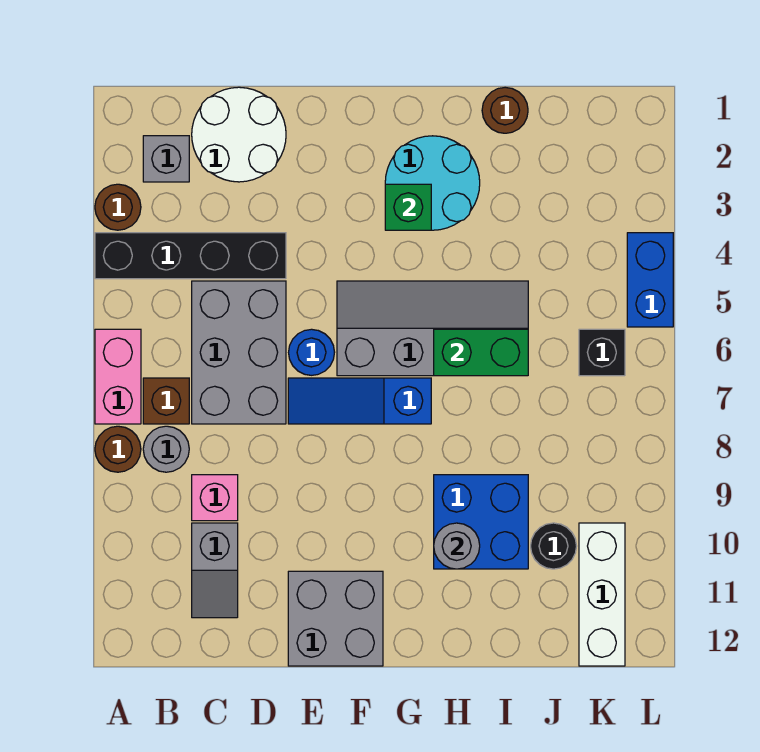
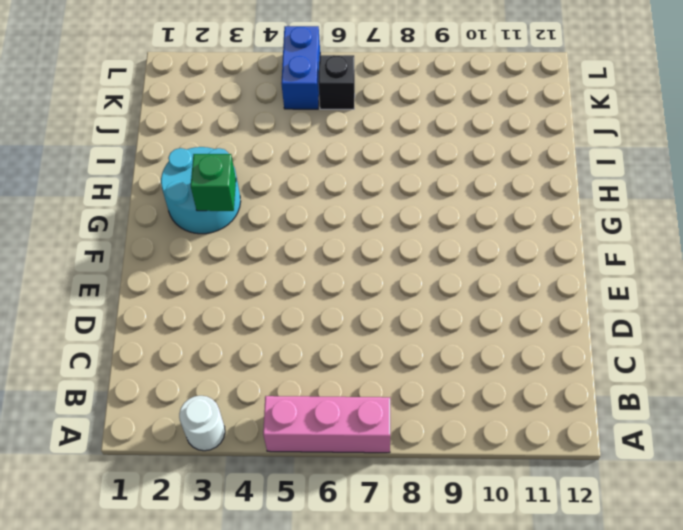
white 1x1 round brick [179,396,225,451] -> brown 1x1 round brick [95,184,141,230]
pink 1x3 brick [263,396,390,453] -> pink 1x2 brick [95,329,141,424]
blue 1x2 brick [281,26,320,109] -> blue 1x2 brick turned to [627,233,673,327]
none -> black 1x4 brick [95,233,286,279]
none -> brown 1x1 round brick [95,426,141,472]
none -> grey 1x1 brick [143,136,189,182]

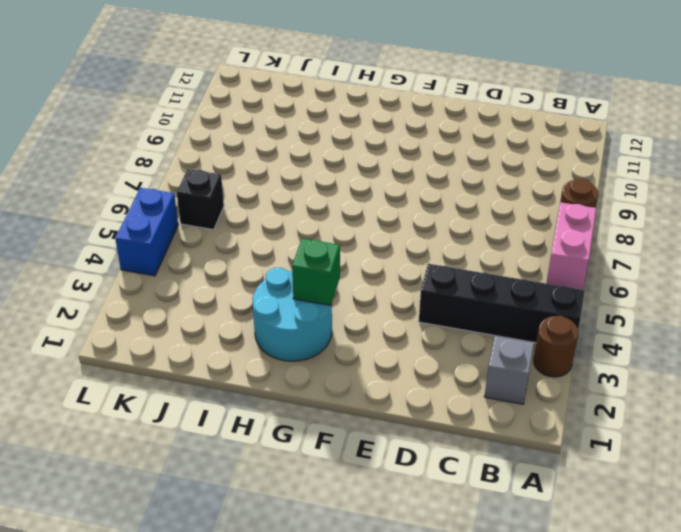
none -> brown 1x1 brick [143,378,189,424]
none -> grey 1x1 round brick [143,426,189,472]
none -> white 2x2 round brick [192,87,286,182]

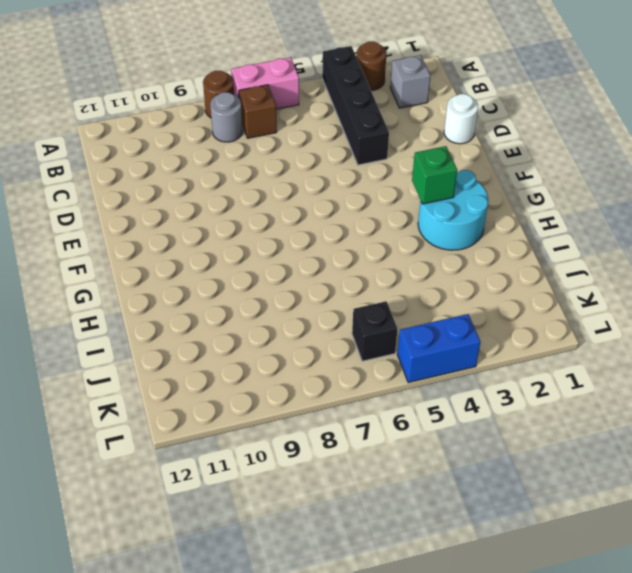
white 1x1 round brick [444,94,478,144] -> white 2x2 round brick [192,87,286,182]
none -> grey 2x3 brick [192,281,286,424]
none -> pink 1x1 brick [192,475,238,521]
none -> grey 1x2 slope [192,523,238,618]

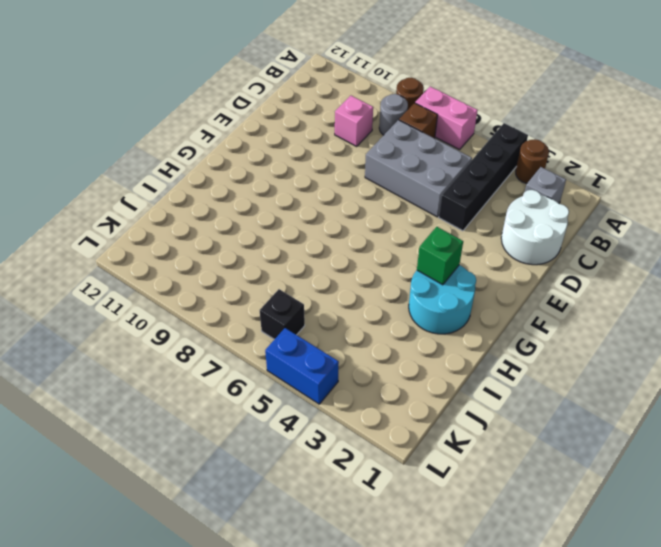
none -> grey 1x2 slope [192,523,238,618]
none -> blue 1x1 round brick [289,329,335,375]
none -> blue 1x3 slope [288,378,431,424]

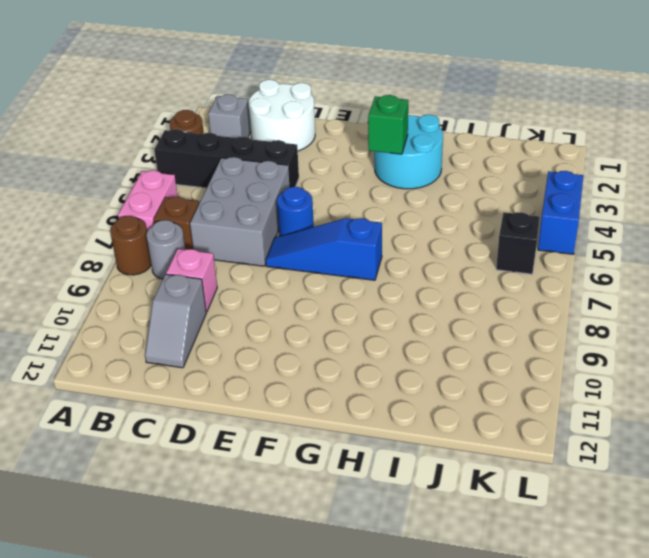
none -> grey 2x2 brick [288,571,383,666]
none -> grey 2x4 slope [337,281,528,376]
none -> blue 2x2 brick [434,475,528,569]

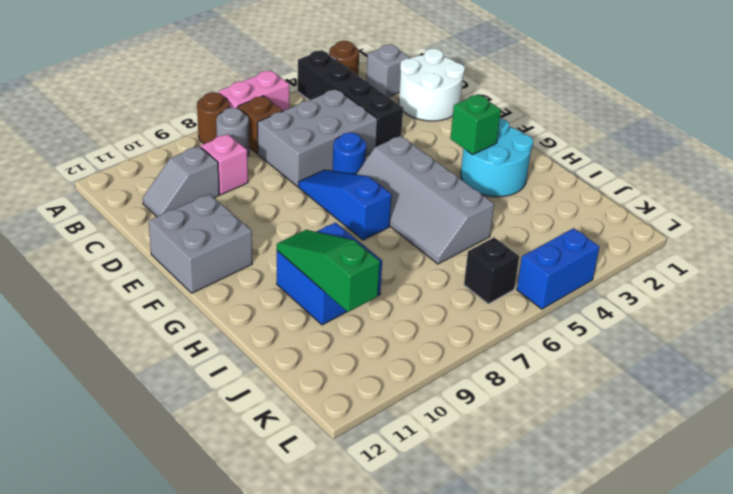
grey 2x4 slope [356,136,494,264] -> grey 2x4 slope turned to [337,281,528,376]
green 1x3 slope [277,230,380,312] -> grey 1x1 round brick [434,523,480,569]
none -> brown 1x1 round brick [482,87,528,133]
none -> black 1x1 round brick [531,523,577,569]
none -> white 1x3 brick [579,523,625,666]

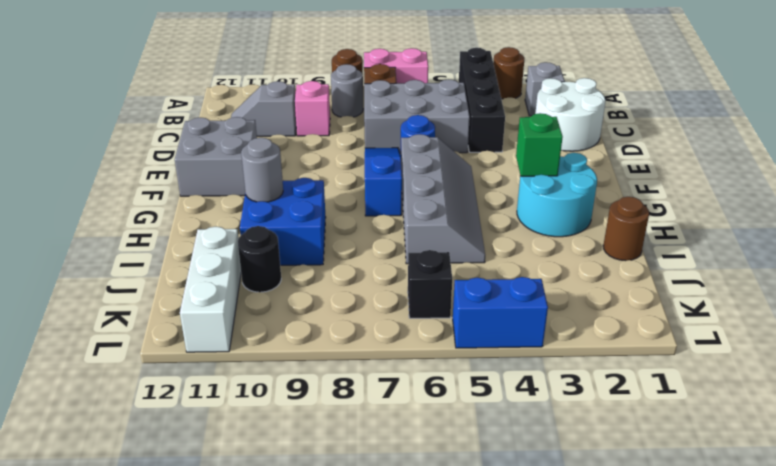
white 1x3 brick [180,227,241,352] -> white 1x3 brick turned to [579,523,625,666]
none -> green 1x2 brick [434,329,528,376]

